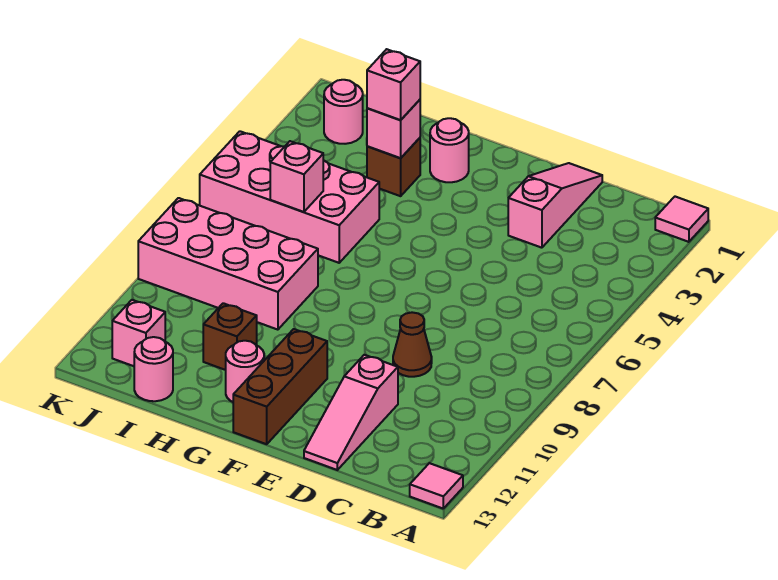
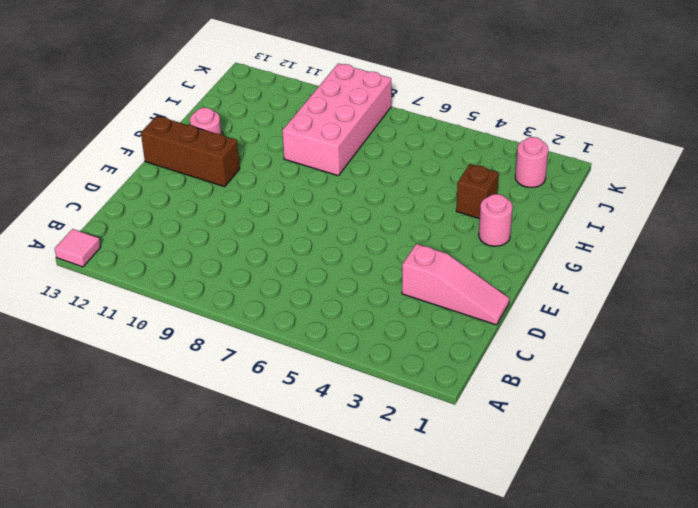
none -> pink 1x1 tile [655,197,708,242]
none -> brown 1x1 cone [393,312,432,377]
none -> pink 1x3 slope [304,355,398,470]

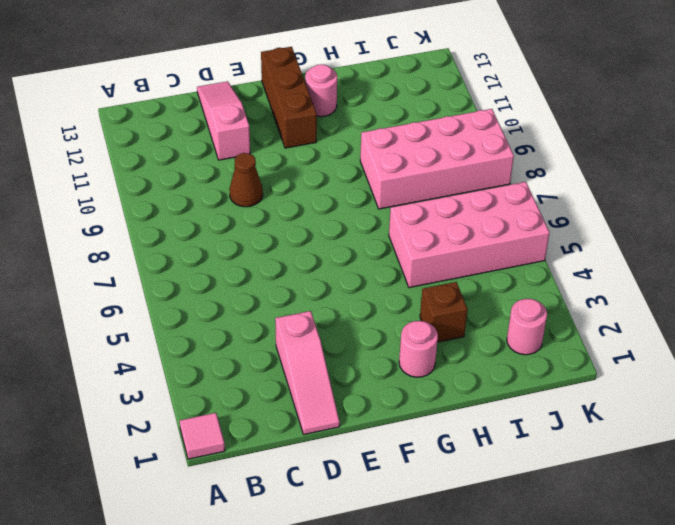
none -> pink 1x1 tile [410,463,463,508]
none -> brown 1x1 brick [203,303,257,370]
none -> pink 1x1 round brick [134,337,173,401]

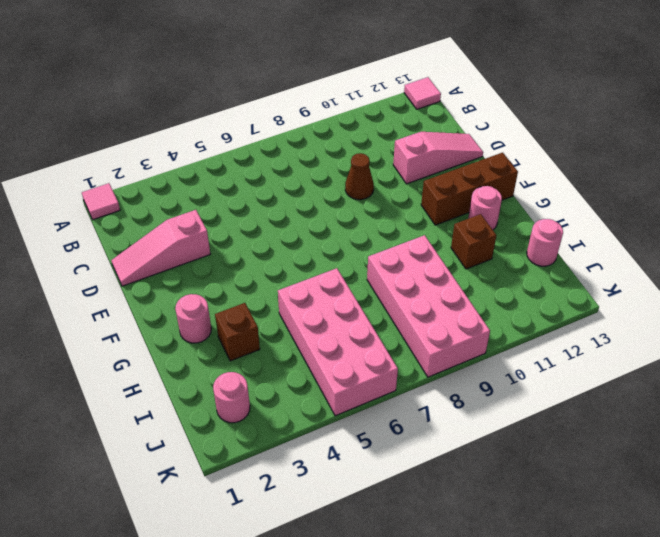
none -> pink 1x1 brick [112,300,165,366]
none -> pink 1x1 brick [367,100,420,158]
none -> pink 1x1 brick [270,141,323,212]

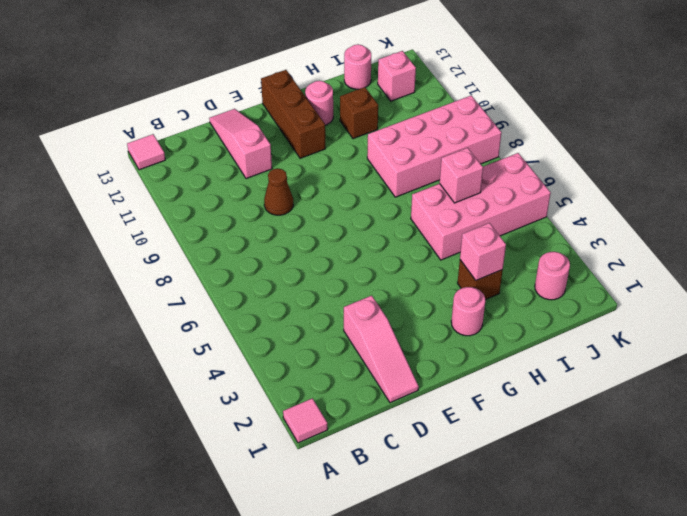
none -> pink 1x1 brick [367,49,420,120]

